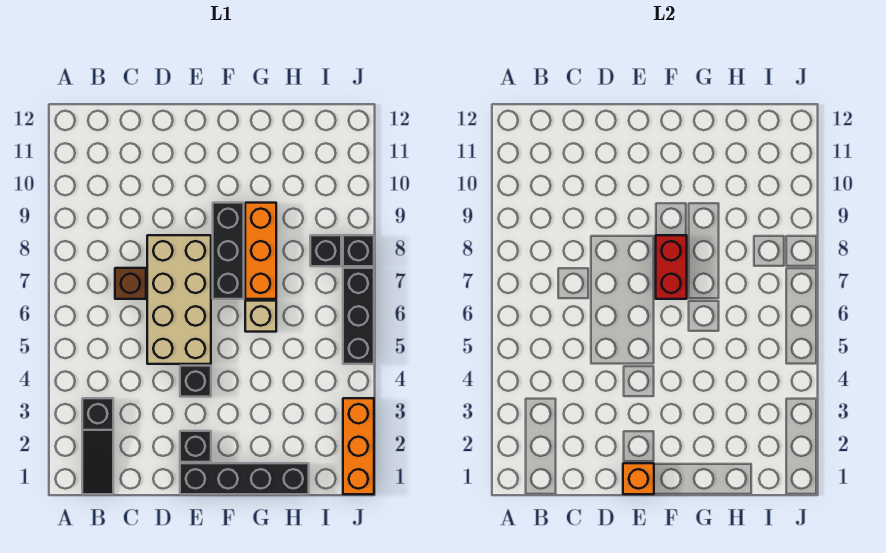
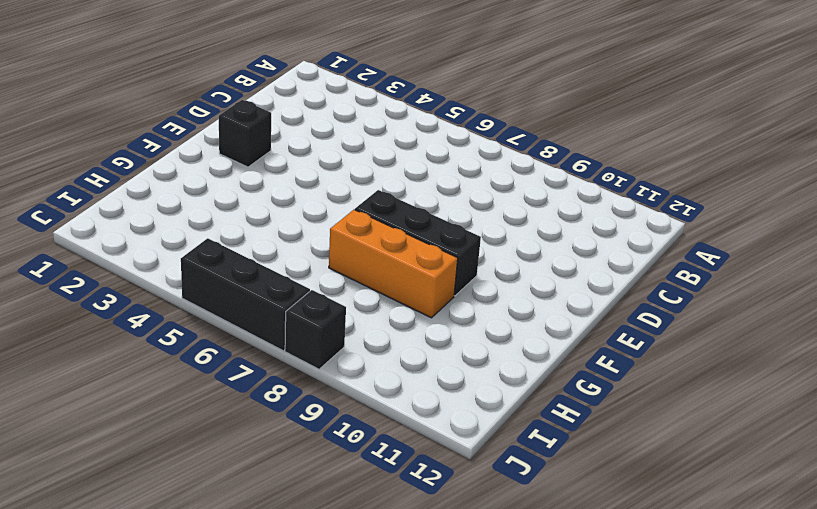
none -> black 1x3 slope [82,398,113,494]
none -> brown 1x1 brick [115,268,146,299]
none -> tan 2x4 brick [147,235,211,364]

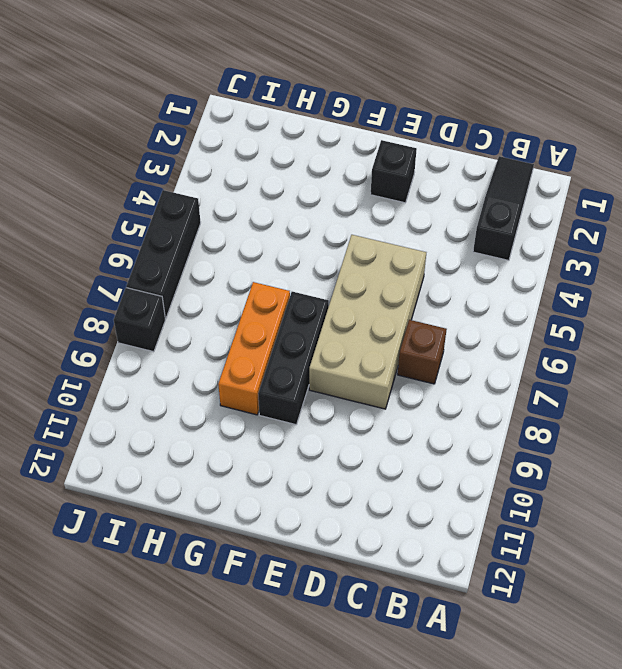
none -> black 1x4 brick [180,463,309,494]
none -> black 1x1 brick [180,366,211,397]
none -> tan 1x1 brick [245,301,276,332]

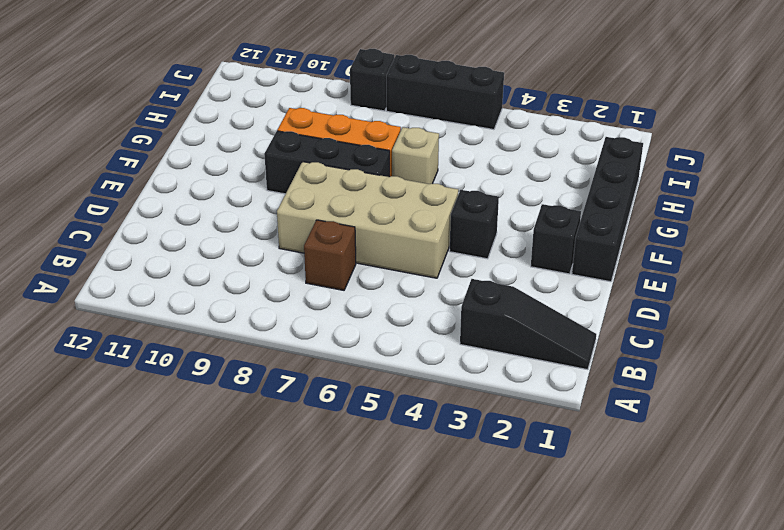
none -> black 1x1 brick [310,235,341,266]
none -> orange 1x3 brick [343,398,374,494]
none -> orange 1x1 brick [623,463,654,494]

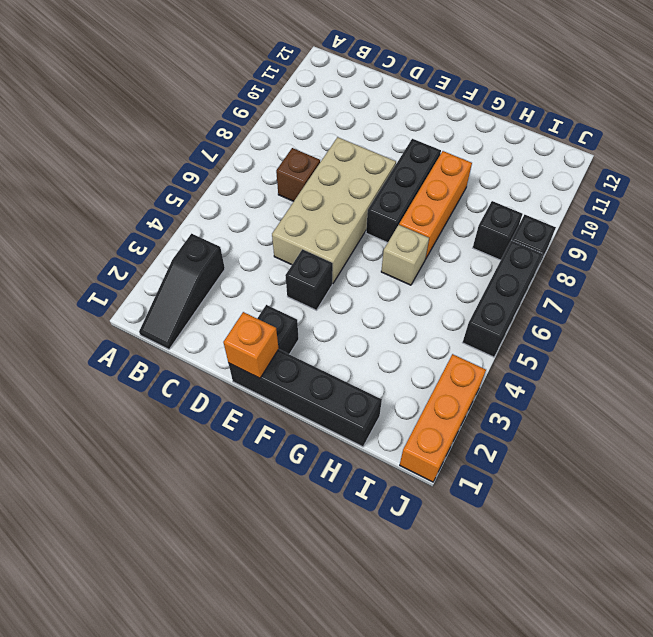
none -> red 1x2 brick [656,235,687,299]

